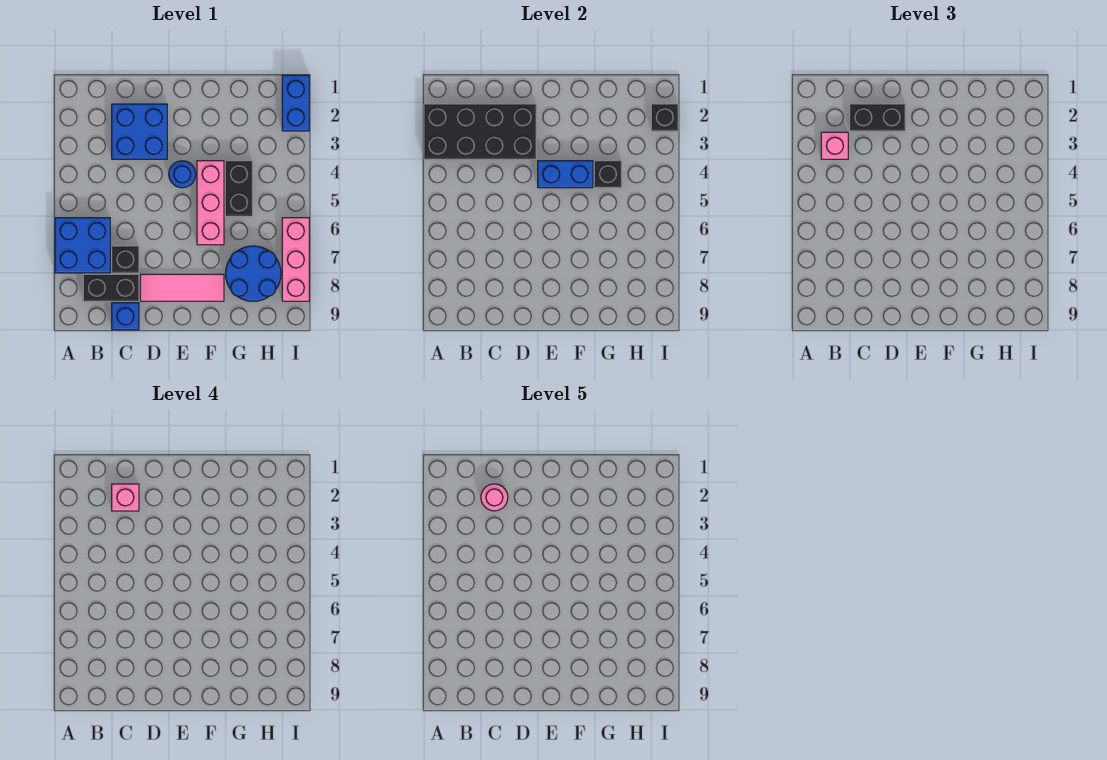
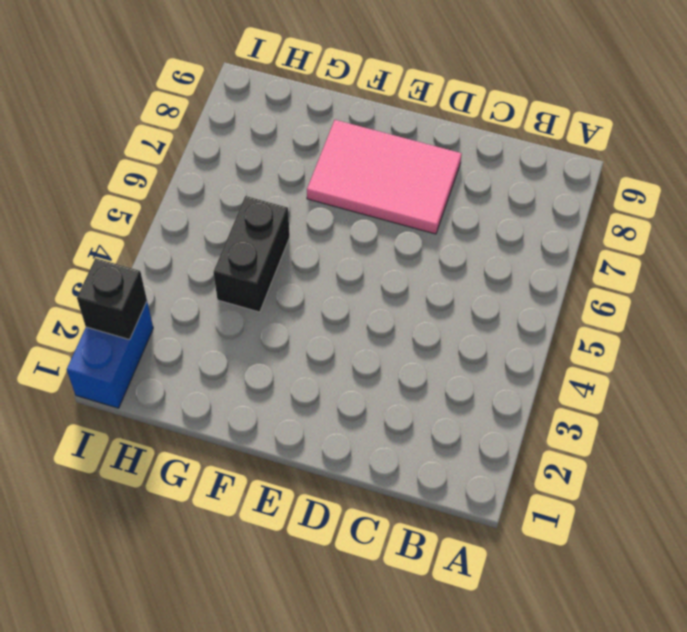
pink 2x3 tile [307,120,462,234] -> pink 1x3 tile [140,274,224,301]
none -> blue 2x2 brick [55,218,110,273]
none -> black 1x2 brick [83,274,139,301]
none -> blue 2x2 brick [112,104,167,159]

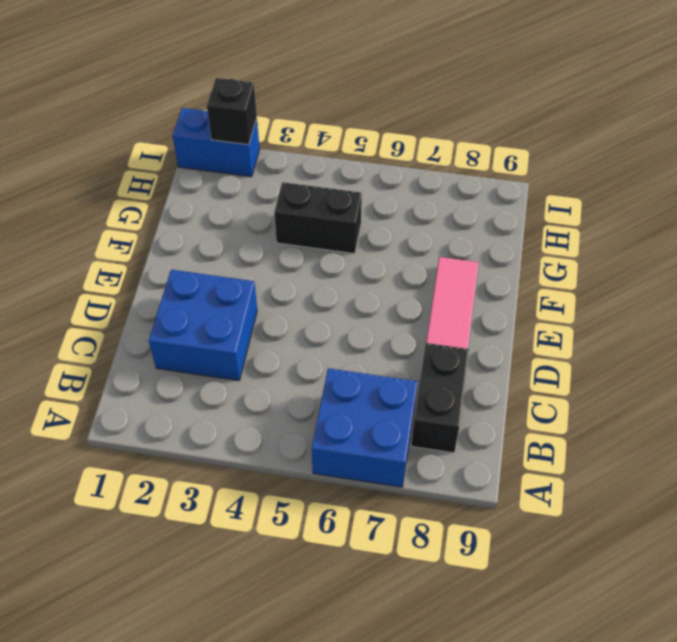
none -> black 1x1 brick [112,246,139,273]
none -> blue 1x1 brick [112,303,139,330]
none -> blue 1x1 round brick [169,161,196,188]

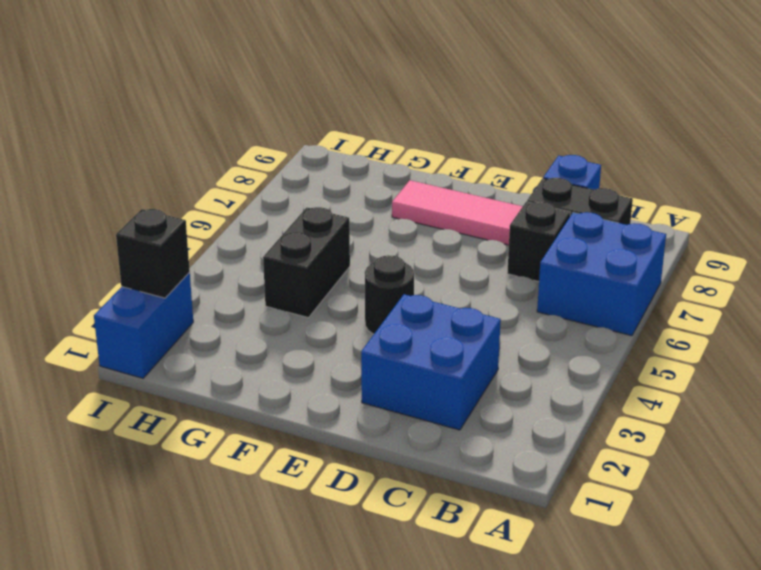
black 1x1 round brick [365,255,414,334] -> blue 1x1 round brick [169,161,196,188]
none -> pink 1x3 brick [197,161,224,245]
none -> blue 2x2 round brick [226,246,281,301]
none -> pink 1x3 brick [282,218,309,301]

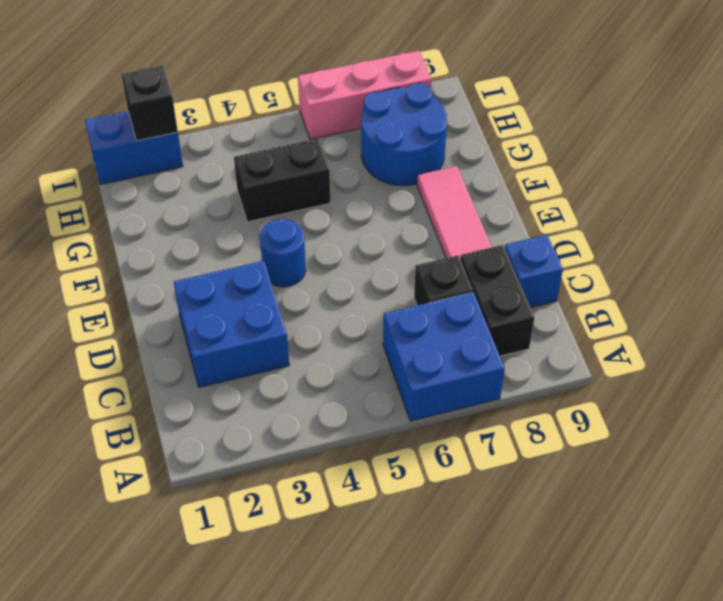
none -> pink 1x3 brick [197,161,224,245]
none -> black 2x4 brick [424,104,536,159]
none -> blue 1x2 brick [538,161,593,188]

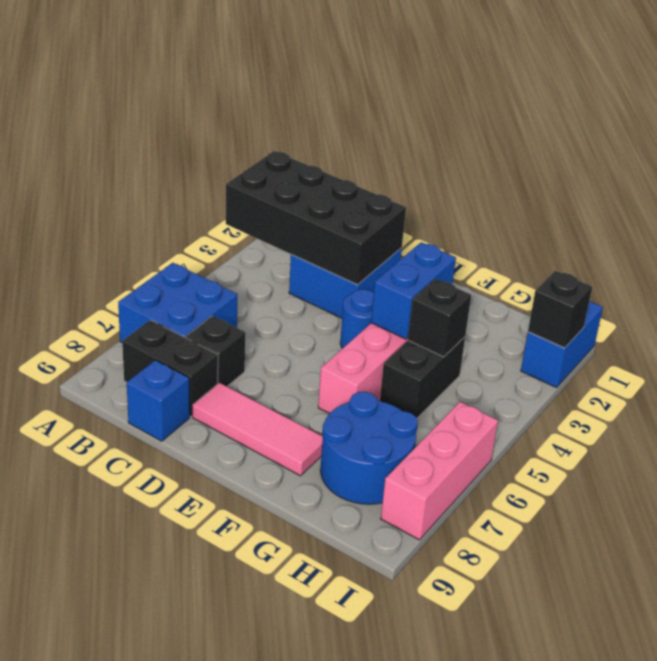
blue 1x2 brick [371,242,456,339] -> blue 1x2 brick turned to [538,161,593,188]
none -> pink 1x1 brick [821,132,848,159]
none -> black 1x2 brick [850,104,905,131]
none -> pink 1x1 brick [112,484,139,511]

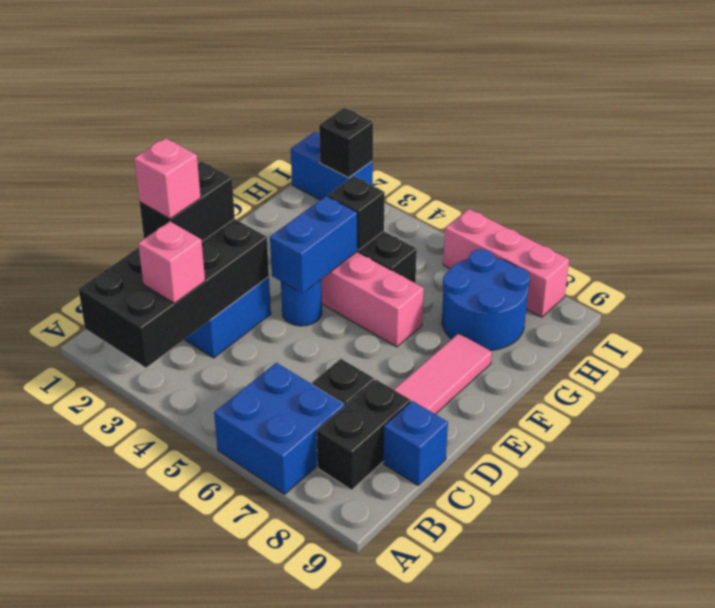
none -> pink 1x1 round brick [481,484,508,511]

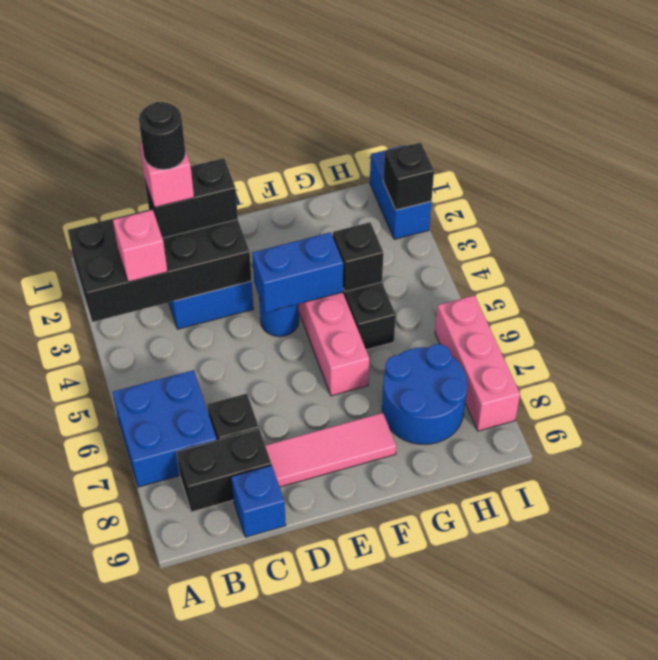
black 1x1 round brick [139,102,186,170] -> pink 1x1 round brick [481,484,508,511]

